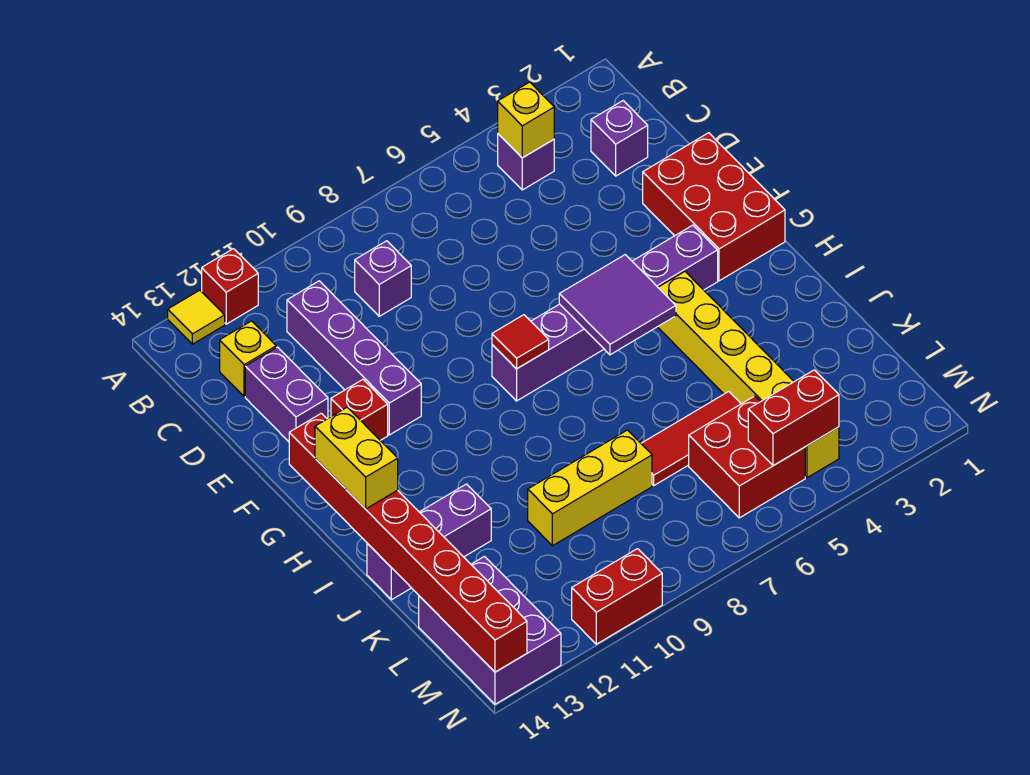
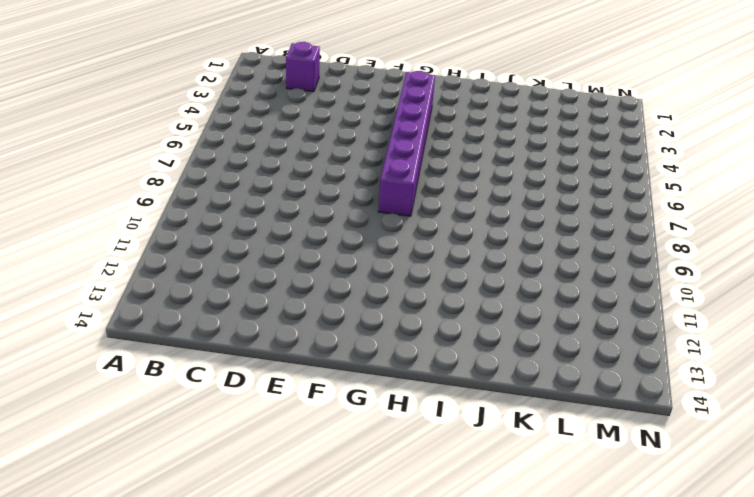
none -> red 1x1 brick [202,249,258,324]
none -> yellow 1x1 tile [168,290,225,344]
none -> purple 1x1 brick [498,134,554,190]

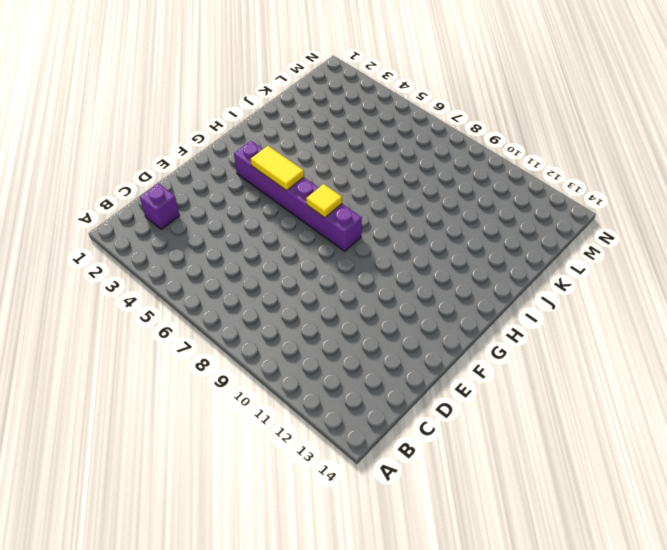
yellow 1x2 tile [251,146,304,191] -> purple 2x2 tile [559,255,676,355]
yellow 1x1 tile [306,184,342,218] -> yellow 1x1 tile moved to [168,290,225,344]
none -> red 1x1 brick [202,249,258,324]
none -> purple 1x1 brick [498,134,554,190]
none -> purple 1x1 brick [355,241,411,316]

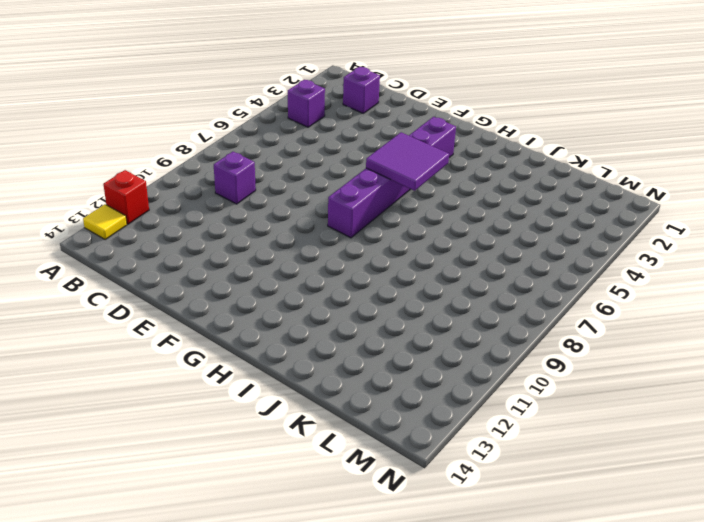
none -> purple 1x4 brick [287,281,421,435]
none -> yellow 1x1 brick [220,321,276,397]
none -> purple 1x2 brick [245,347,328,442]

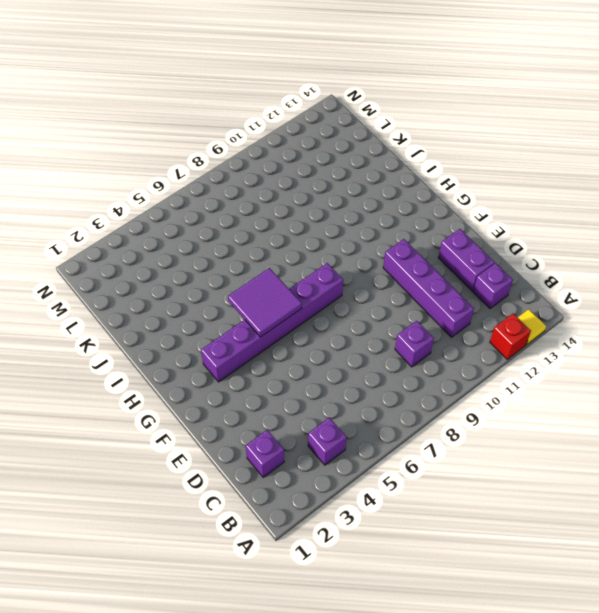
purple 1x1 brick [473,263,513,309] -> yellow 1x1 brick [220,321,276,397]
none -> red 2x3 brick [643,133,785,281]
none -> red 1x1 brick [331,380,388,440]
none -> yellow 1x6 brick [658,272,839,478]

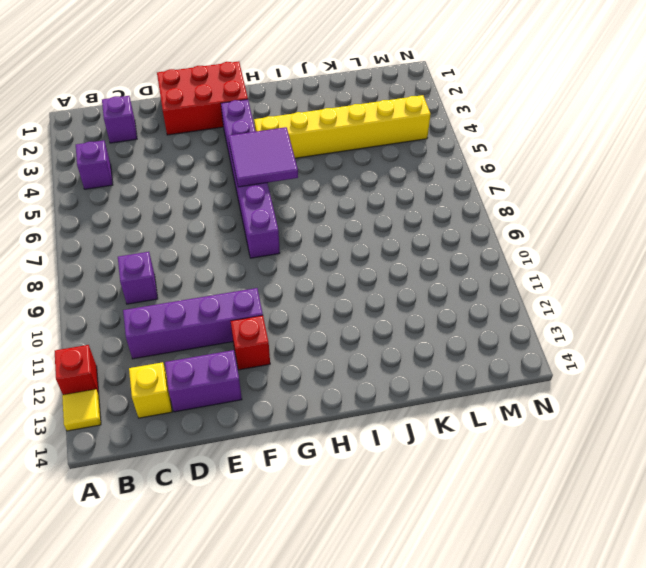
none -> purple 1x3 brick [367,484,491,600]
none -> red 1x3 tile [641,392,741,485]
none -> yellow 1x3 brick [528,430,652,546]

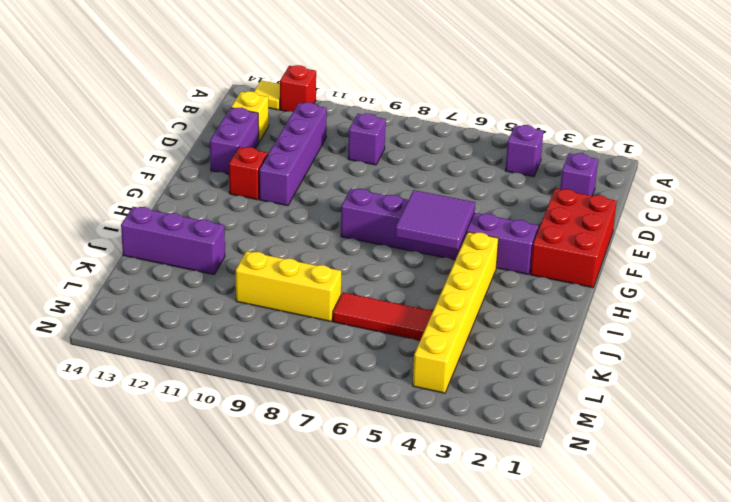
none -> red 2x2 brick [689,396,805,518]
none -> purple 2x3 brick [419,556,561,704]
none -> red 1x2 brick [572,549,662,644]

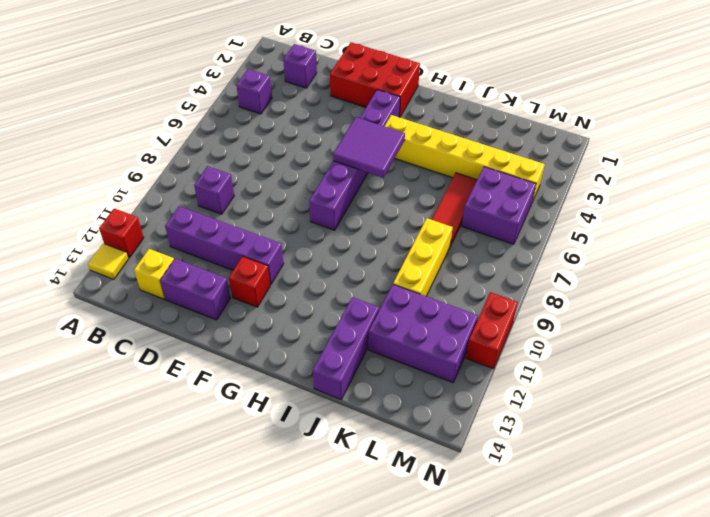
purple 2x3 brick [368,284,478,383] -> purple 2x3 brick moved to [419,556,561,704]
purple 2x2 brick [462,167,536,244] -> red 2x2 brick [689,396,805,518]
none -> yellow 1x1 brick [498,82,554,158]
none -> red 1x1 tile [492,315,549,369]
none -> red 1x8 brick [289,413,527,672]

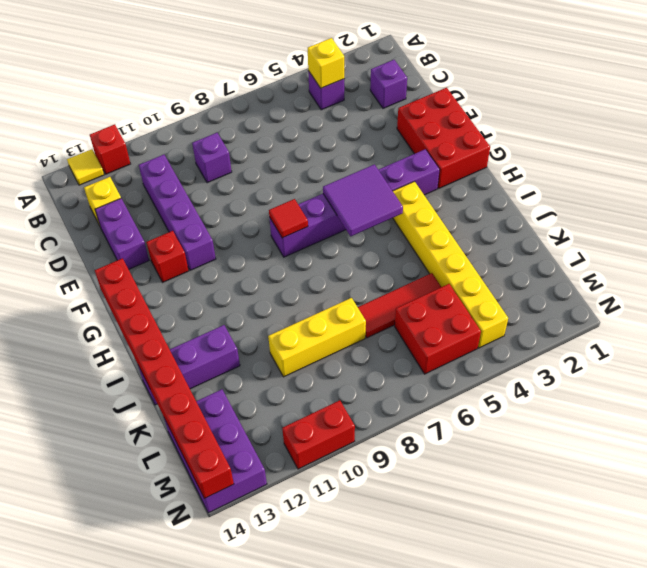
none -> red 1x2 brick [748,370,839,466]
none -> yellow 1x2 brick [315,407,398,509]

